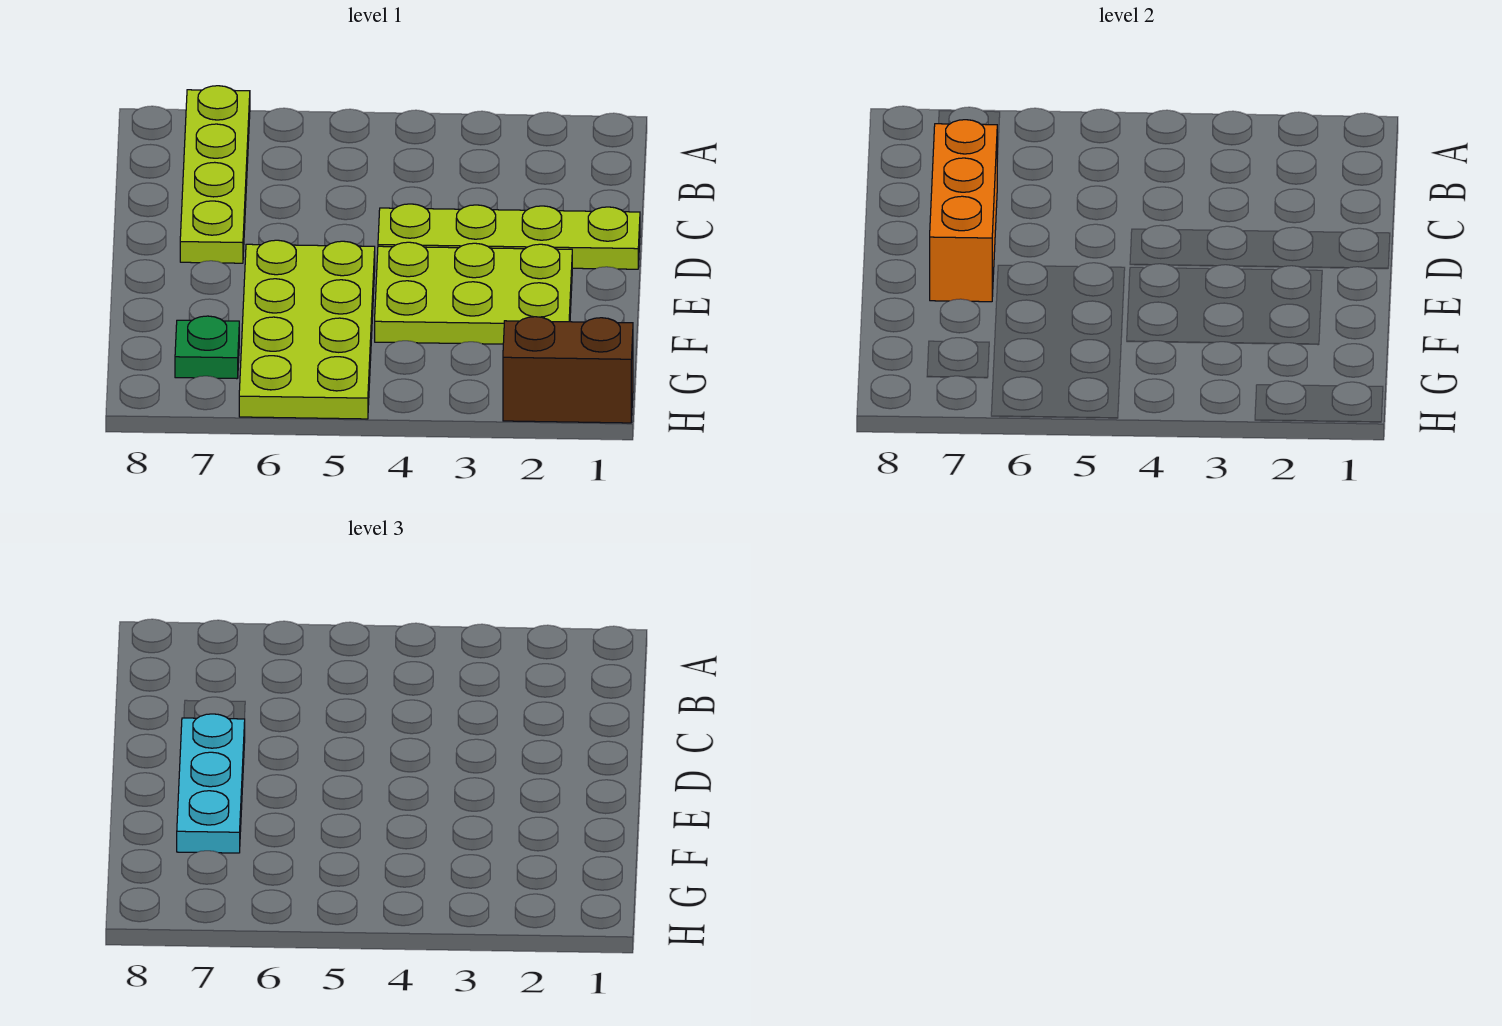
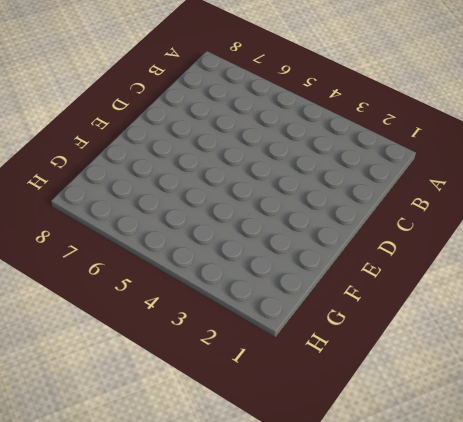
none -> lime 1x4 plate [180,86,250,263]
none -> lime 1x4 plate [378,204,640,269]

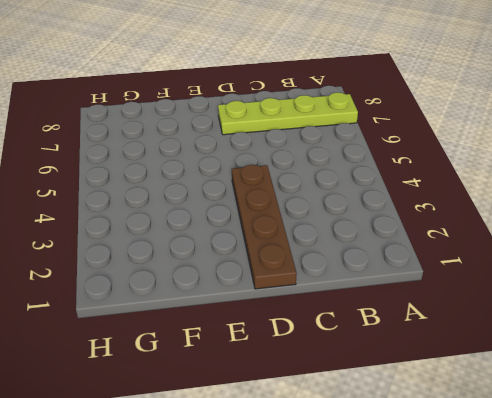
brown 1x4 plate [232,165,297,289] -> lime 1x4 plate [378,204,640,269]
none -> lime 2x3 plate [375,242,572,344]
none -> lime 2x4 plate [239,240,375,419]

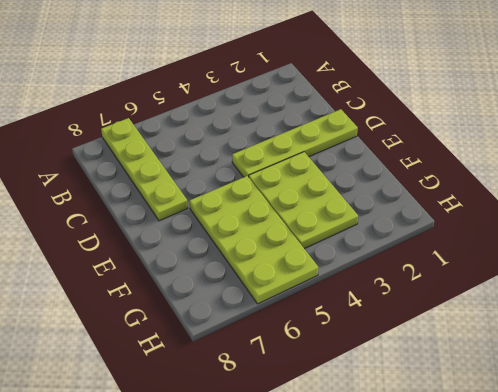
lime 2x3 plate [249,152,358,249] -> lime 2x3 plate turned to [375,242,572,344]
none -> green 1x1 plate [175,316,239,379]
none -> brown 1x2 brick [503,317,633,423]

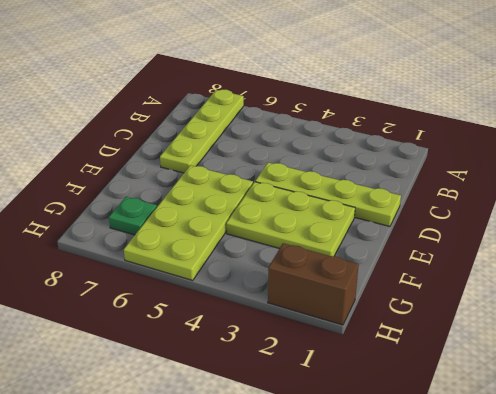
none -> orange 1x3 brick [930,120,997,302]
none -> cyan 1x3 plate [177,714,245,853]

